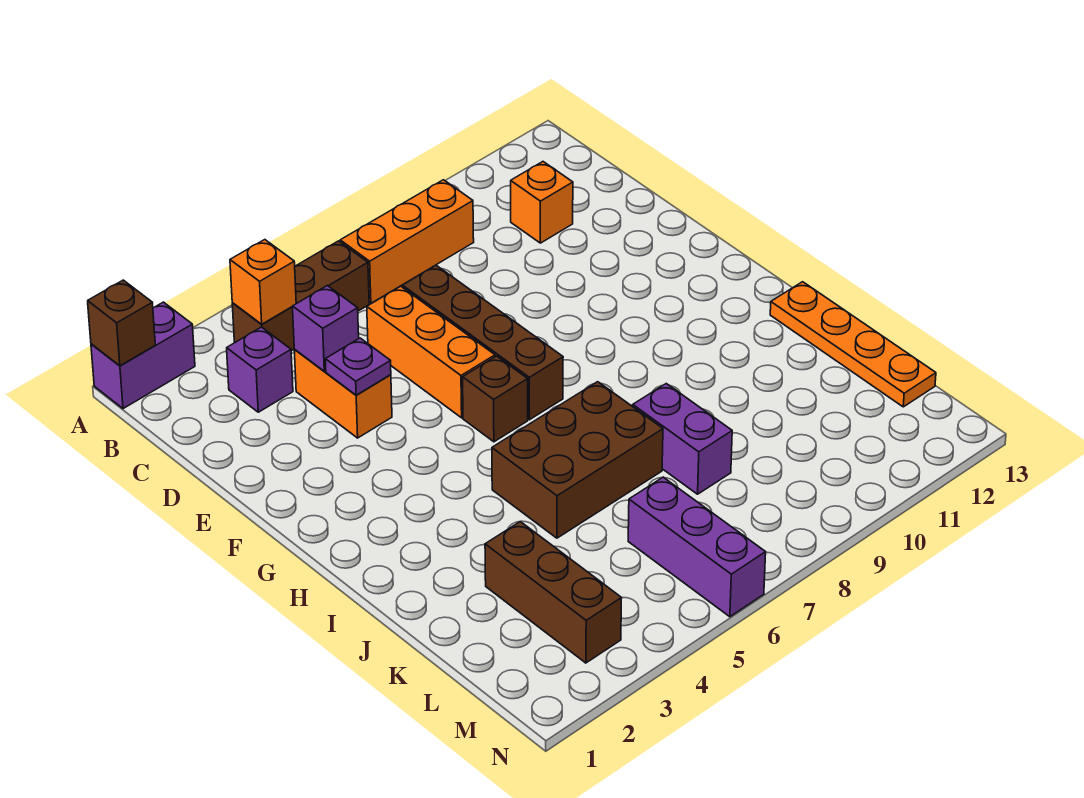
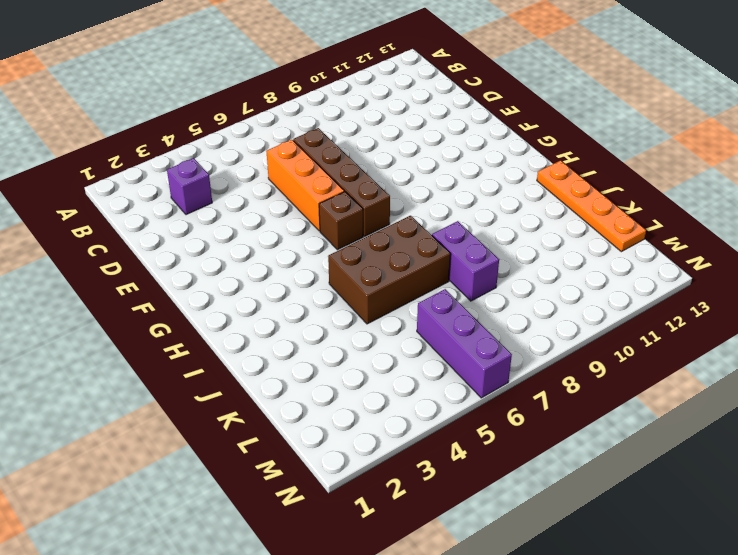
none -> purple 1x2 brick [91,302,195,409]
none -> brown 1x3 brick [232,241,369,351]
none -> orange 1x3 brick [340,180,474,303]

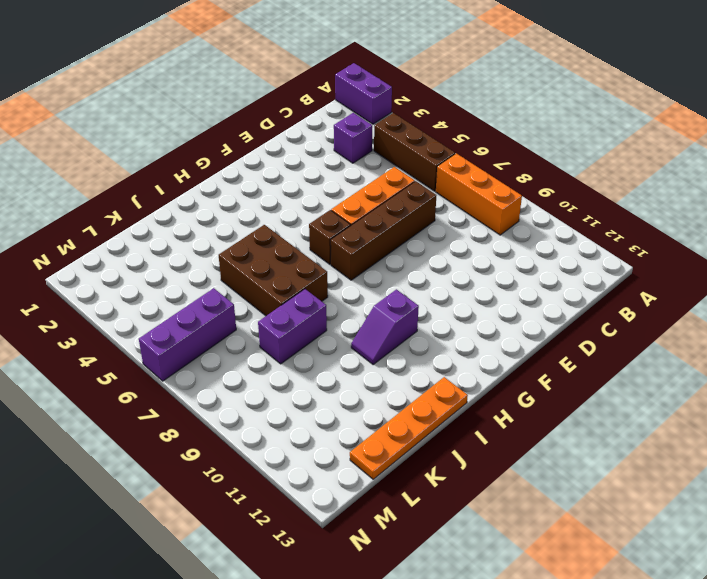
purple 1x2 slope [351,289,419,364] -> none
none -> orange 1x1 brick [511,162,573,243]
none -> orange 1x2 brick [294,350,392,438]
none -> brown 1x3 brick [485,522,622,663]

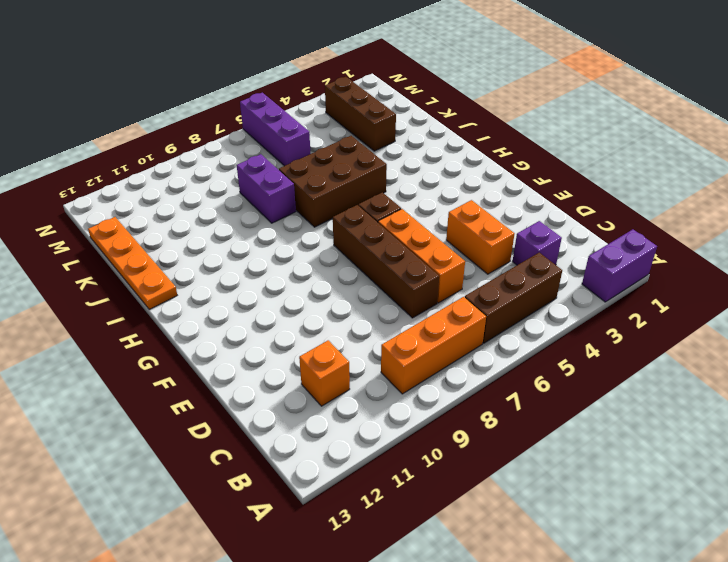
none -> brown 1x1 brick [88,280,155,366]
none -> orange 1x1 brick [230,240,296,324]
none -> purple 1x1 brick [293,286,359,371]

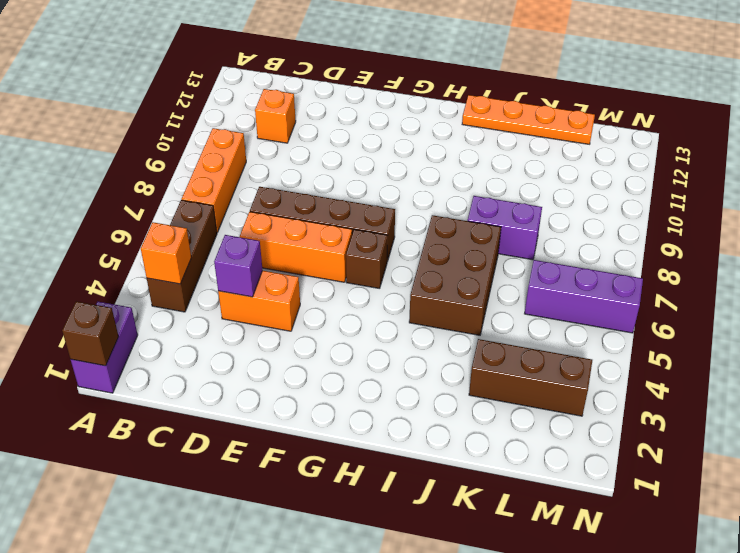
none -> purple 1x1 brick [227,327,293,412]
none -> purple 1x1 plate [325,338,391,395]

